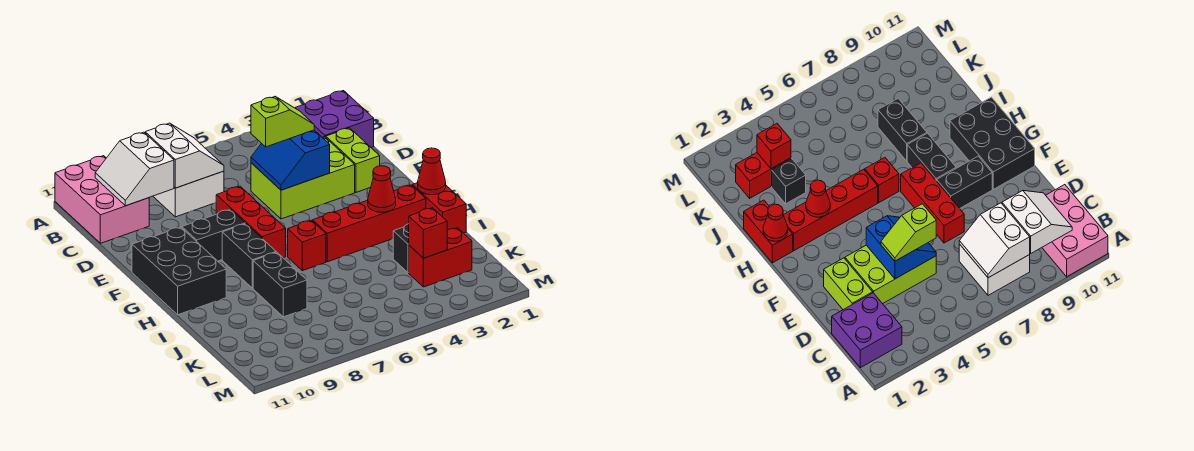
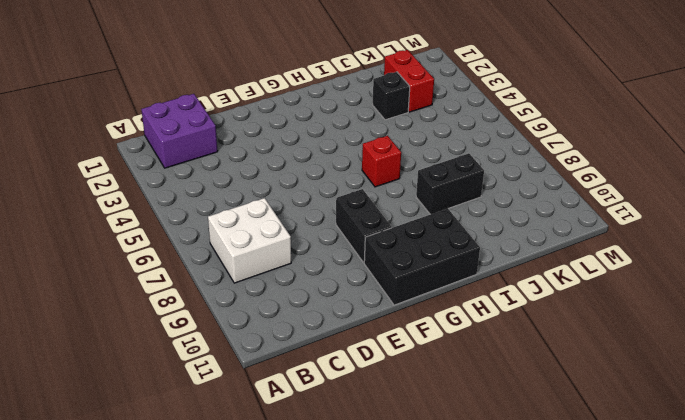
none -> pink 2x3 brick [55,156,149,243]
none -> lime 1x2 brick [326,128,380,192]
none -> lime 2x3 brick [251,137,355,219]

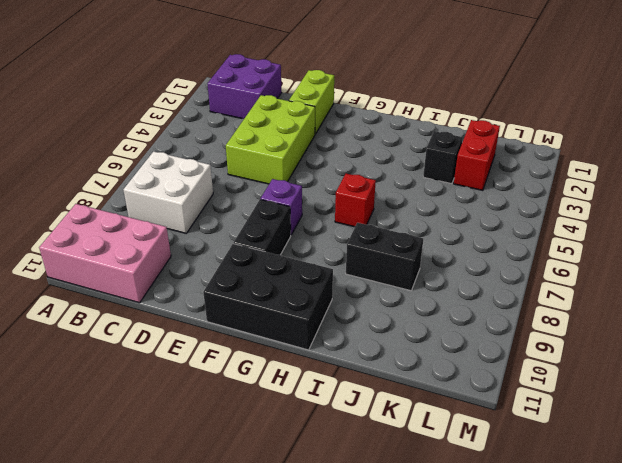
lime 1x2 brick [289,70,334,134] -> lime 1x2 brick turned to [326,128,380,192]
purple 1x1 brick [260,179,302,235] -> red 1x3 brick [216,186,286,258]
none -> black 1x2 brick [222,224,276,288]
none -> red 1x2 brick [412,183,466,233]
none -> red 1x4 brick [313,185,426,262]

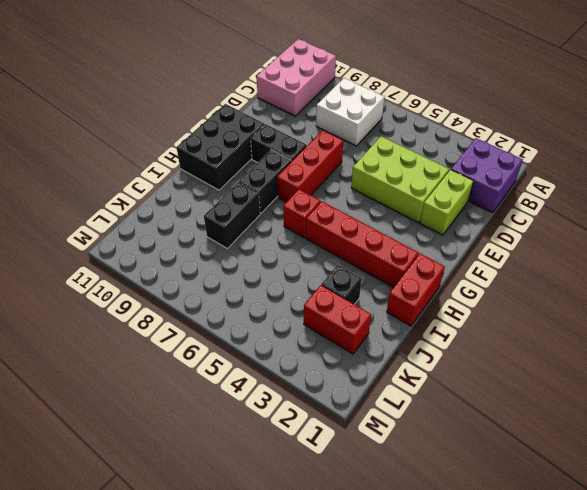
none -> white 2x2 slope [145,123,224,188]
none -> white 2x2 slope [95,132,174,206]
none -> blue 2x2 slope [251,130,330,190]

